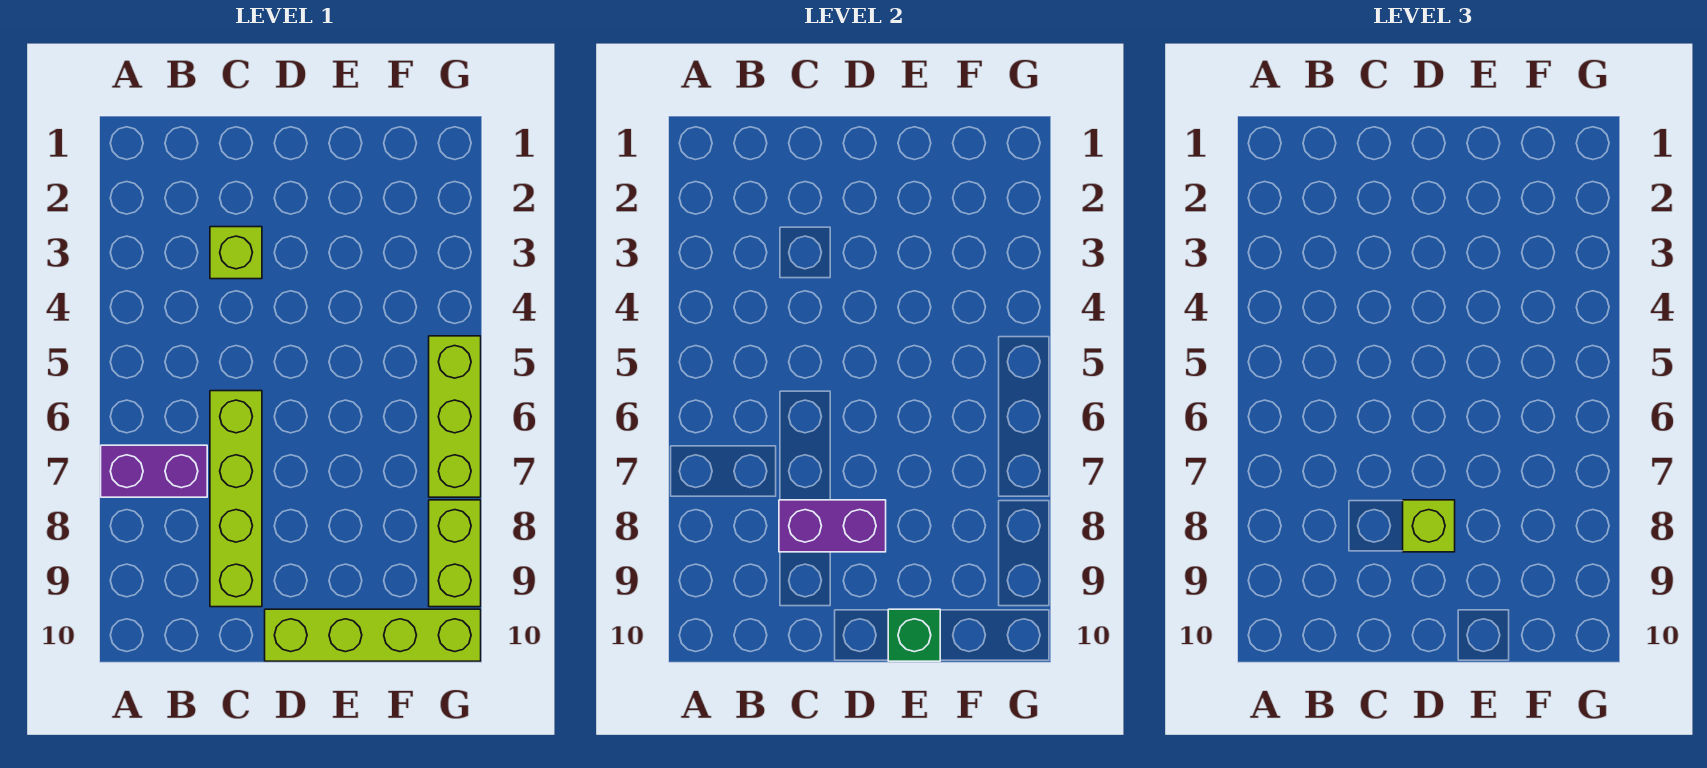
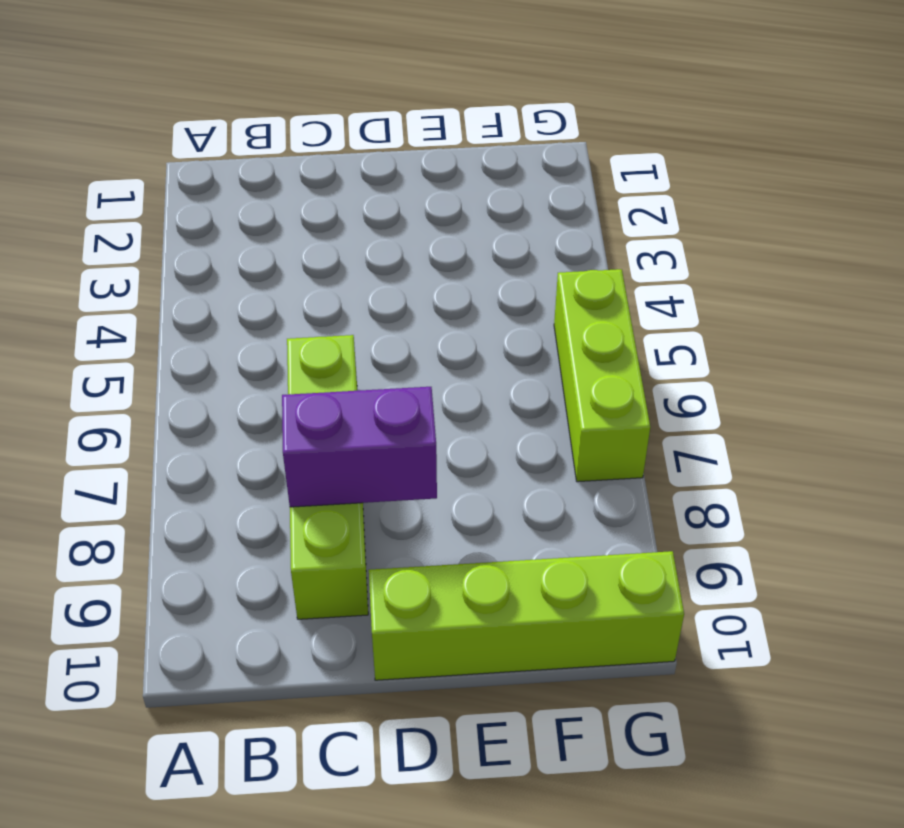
none -> purple 1x2 brick [101,445,207,497]
none -> lime 1x1 brick [210,227,262,279]

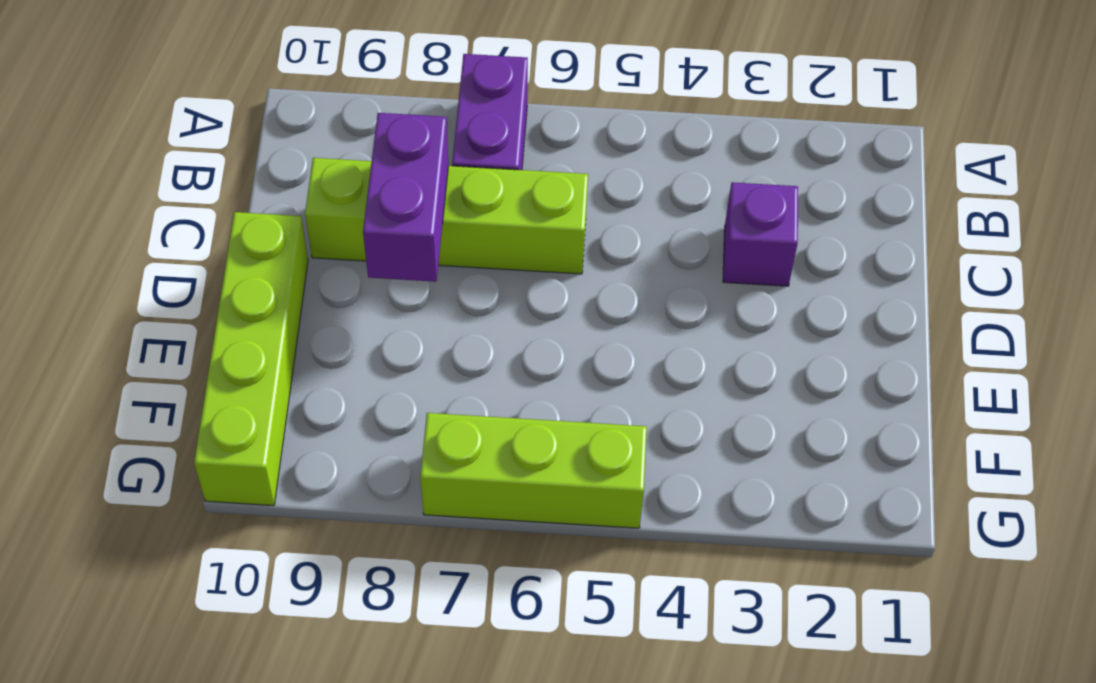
purple 1x1 brick [723,182,798,286] -> lime 1x1 brick [210,227,262,279]
none -> lime 1x2 brick [429,500,481,607]
none -> green 1x1 brick [888,609,940,661]

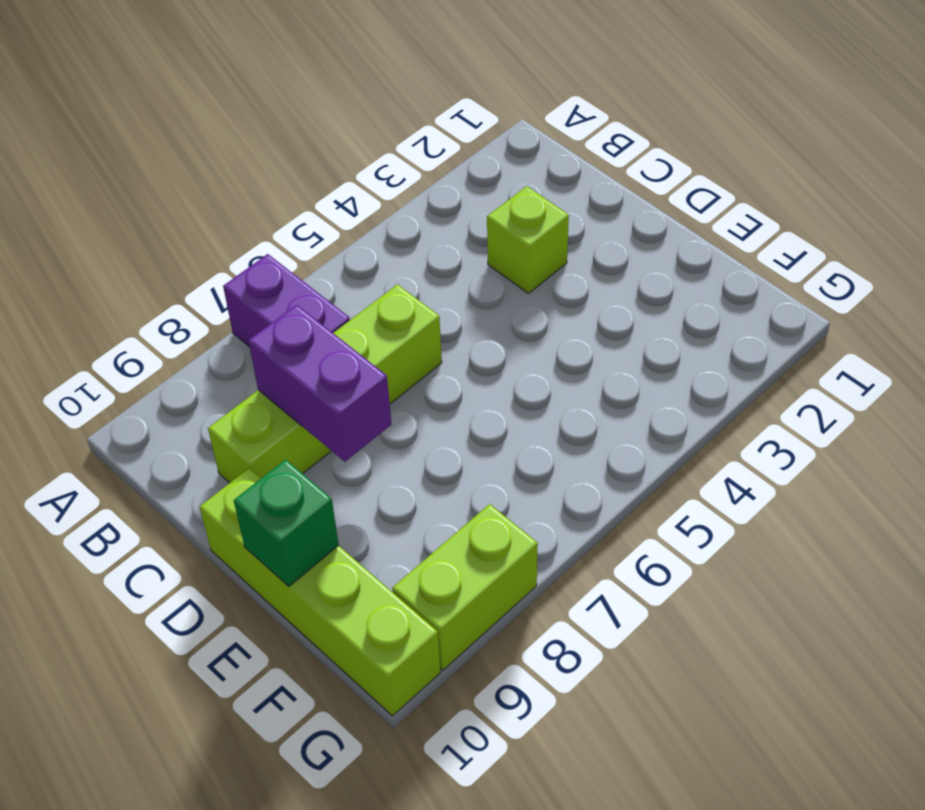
none -> lime 1x3 brick [429,336,481,497]
none -> lime 1x1 brick [1403,500,1455,552]

